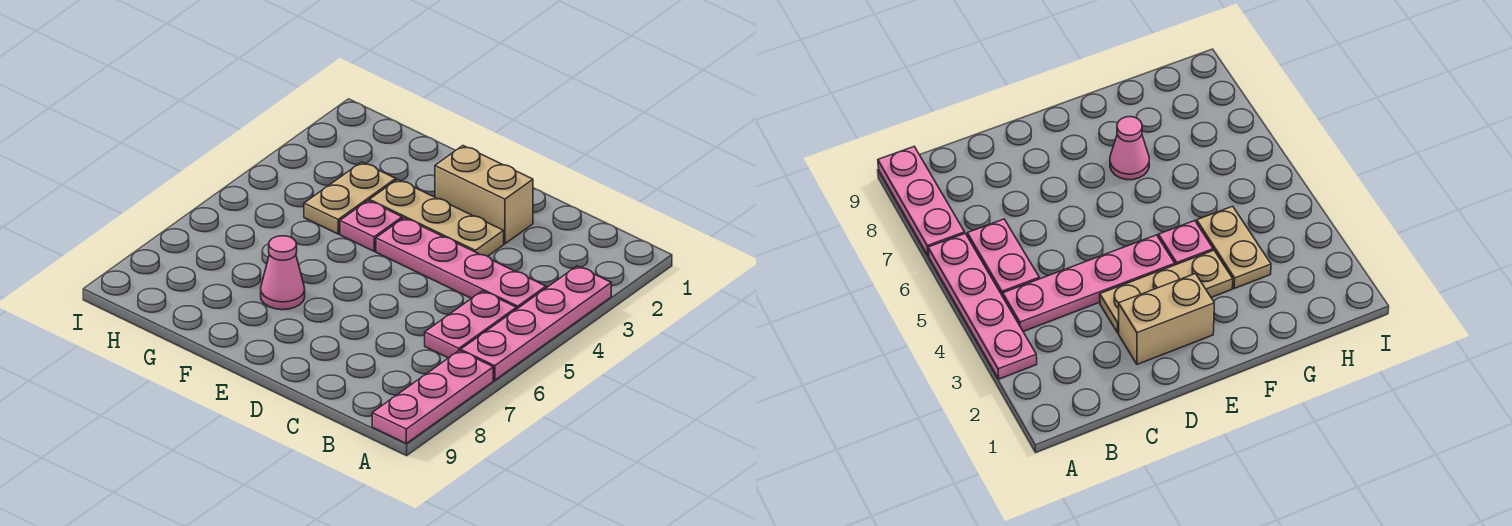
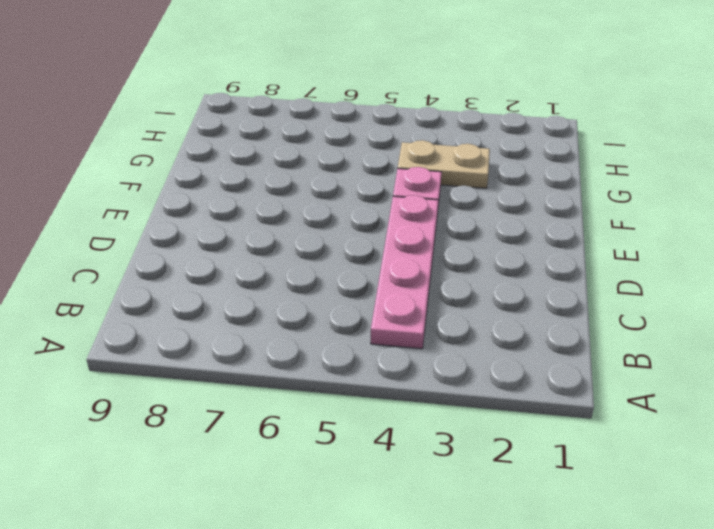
none -> pink 1x4 plate [461,266,611,380]
none -> pink 1x3 plate [372,350,493,443]

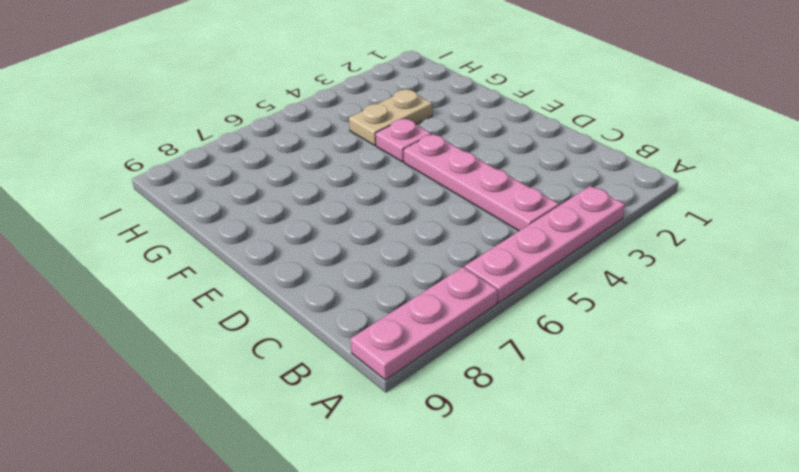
none -> pink 1x2 plate [425,291,516,358]
none -> tan 1x2 brick [435,146,533,244]

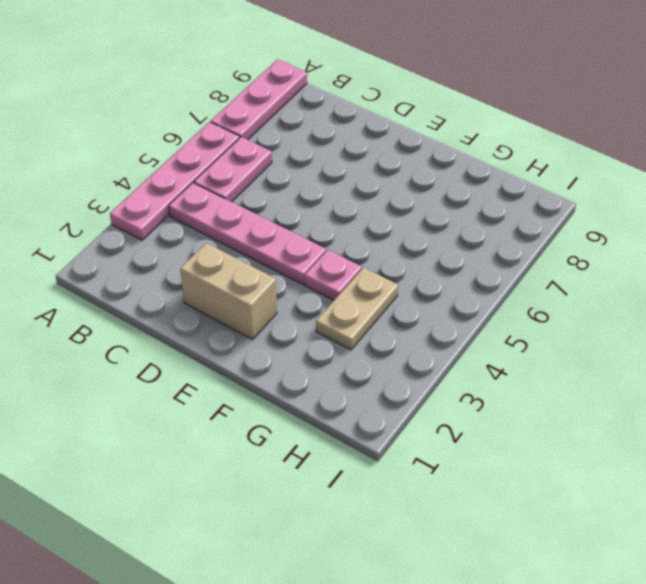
none -> tan 1x3 plate [369,179,504,256]
none -> pink 1x1 cone [261,236,305,310]

